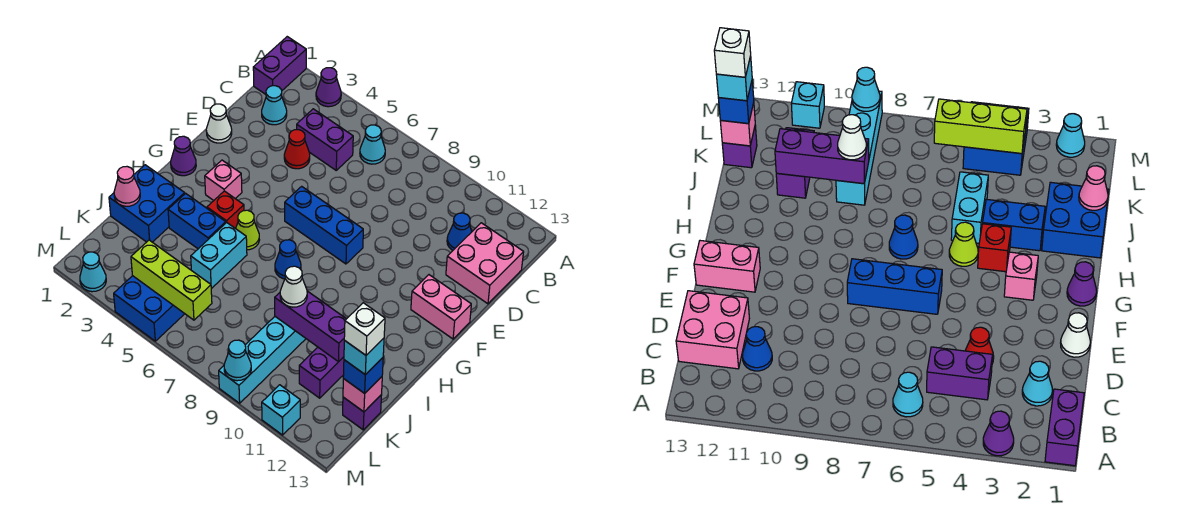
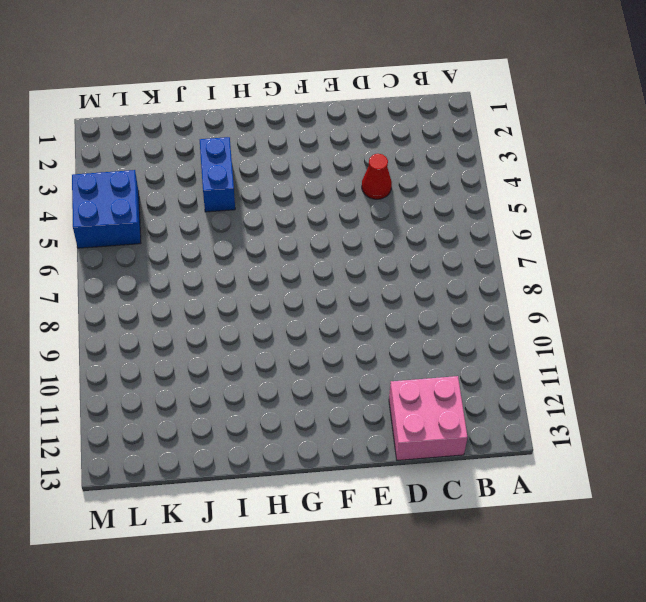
none -> purple 1x2 brick [253,37,306,94]
none -> purple 1x1 cone [316,68,341,107]
none -> cyan 1x1 cone [360,125,385,164]
none -> cyan 1x1 cone [262,86,287,125]

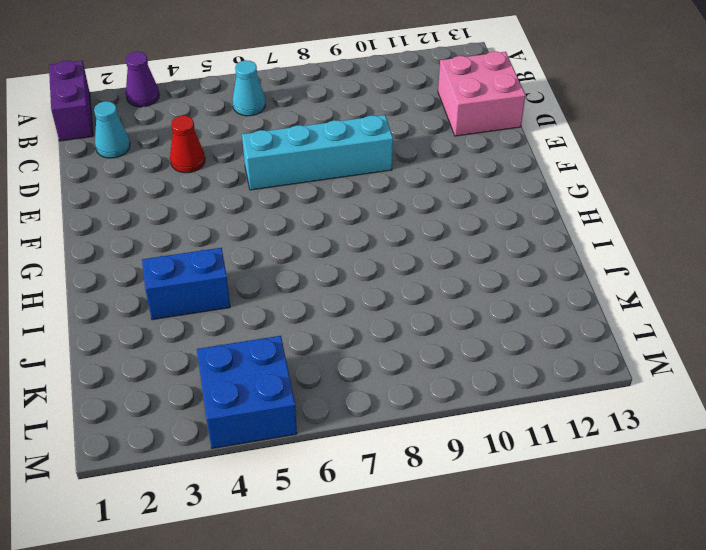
cyan 1x4 brick [242,115,393,190] -> cyan 1x4 brick turned to [219,317,306,403]
none -> purple 1x2 brick [297,109,353,170]
none -> blue 1x1 cone [447,213,472,250]
none -> white 1x1 cone [206,104,232,143]
none -> blue 1x3 brick [285,186,363,264]

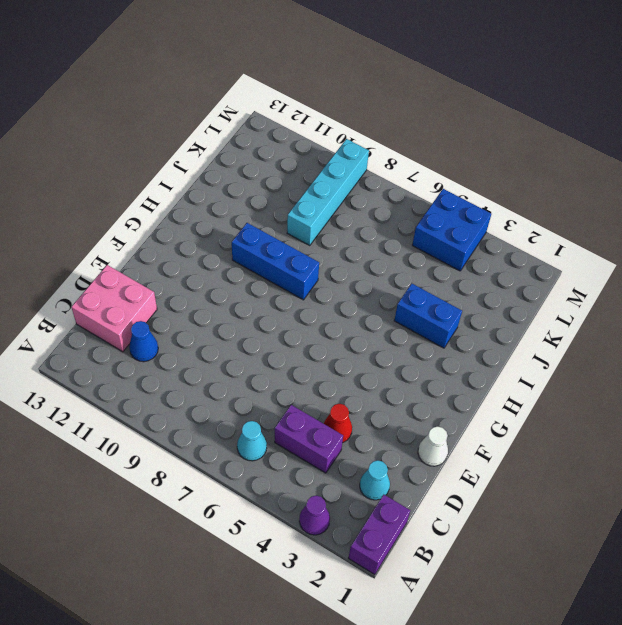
blue 1x3 brick [232,223,319,300] -> blue 1x3 brick moved to [285,186,363,264]
none -> pink 1x2 brick [411,275,471,339]
none -> purple 1x1 cone [171,136,196,176]
none -> pink 1x1 brick [205,160,242,200]
none -> red 1x1 brick [207,191,244,229]

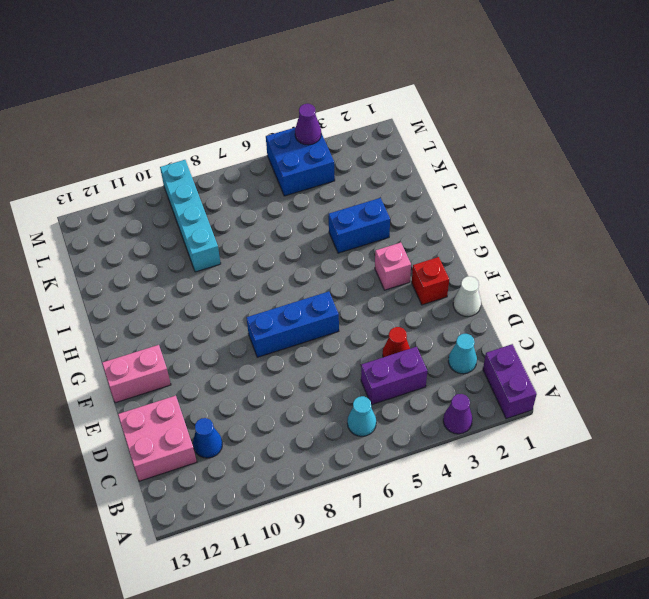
red 1x1 brick [412,257,449,305] -> red 1x1 brick moved to [207,191,244,229]
purple 1x1 cone [295,104,321,145] -> purple 1x1 cone moved to [171,136,196,176]
none -> lime 1x1 cone [236,210,259,250]
none -> blue 1x1 cone [275,240,301,279]
none -> blue 2x2 brick [109,165,185,242]
none -> cyan 1x2 brick [191,223,247,289]

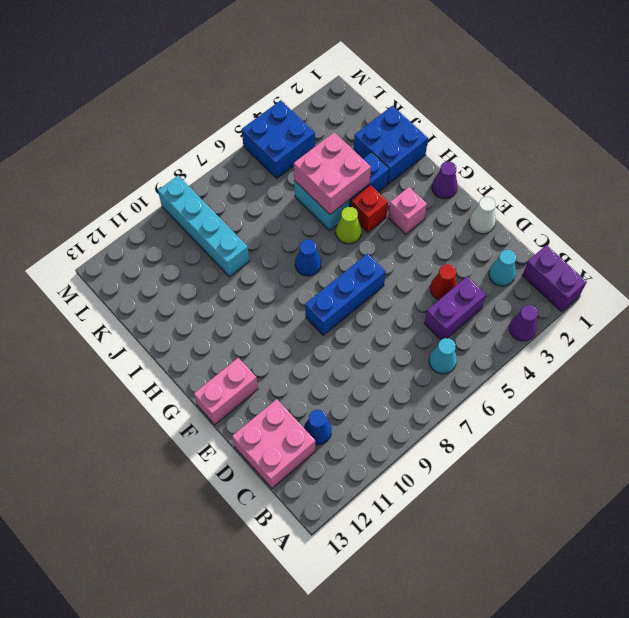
pink 2x2 brick [294,132,371,214] -> none
none -> purple 1x2 brick [299,348,344,398]
none -> purple 1x1 brick [343,395,382,430]
none -> cyan 1x1 cone [80,252,106,292]
none -> cyan 1x1 brick [262,385,300,435]

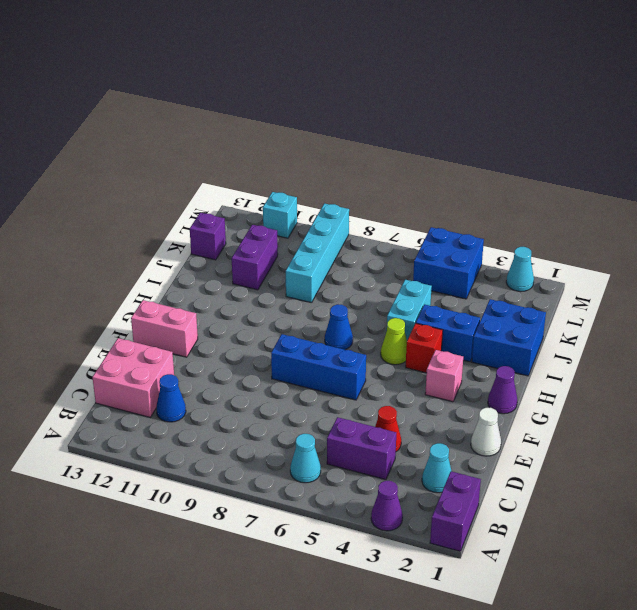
none -> pink 1x1 cone [114,167,140,206]
none -> purple 1x3 brick [275,291,346,362]
none -> pink 1x1 brick [343,377,382,412]
none -> lime 1x3 brick [131,240,212,320]

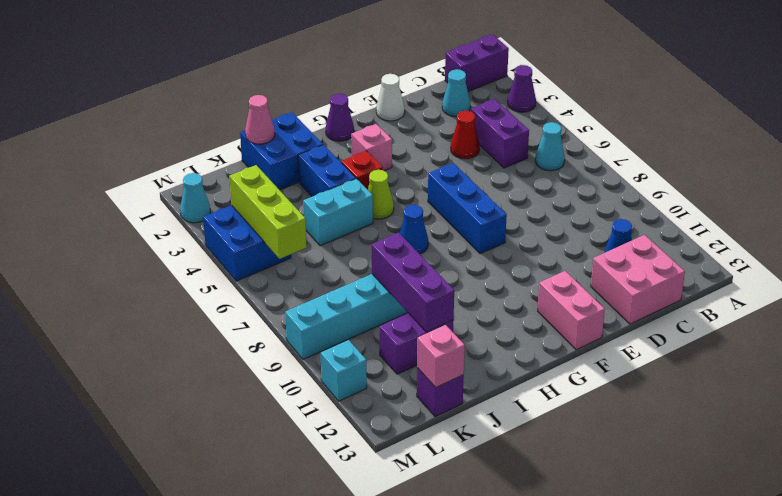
none -> cyan 1x1 cone [224,340,251,381]
none -> white 1x1 cone [280,266,307,307]
none -> blue 1x1 brick [343,358,383,393]
none -> cyan 1x1 brick [344,338,384,375]

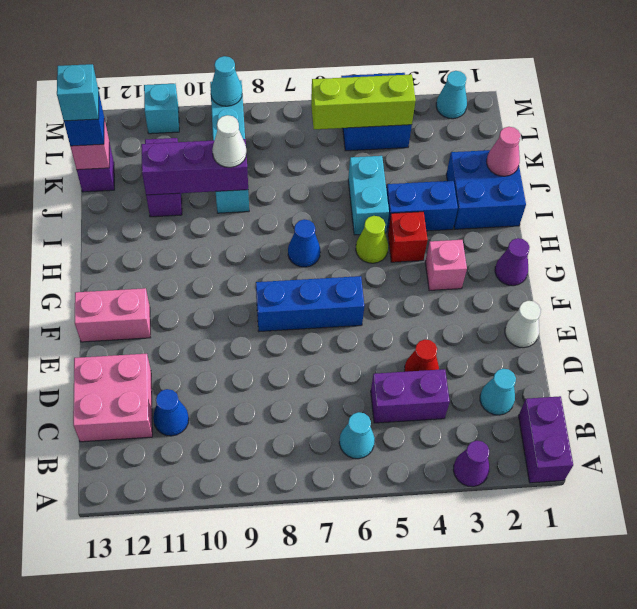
none -> white 1x1 brick [344,303,385,355]

